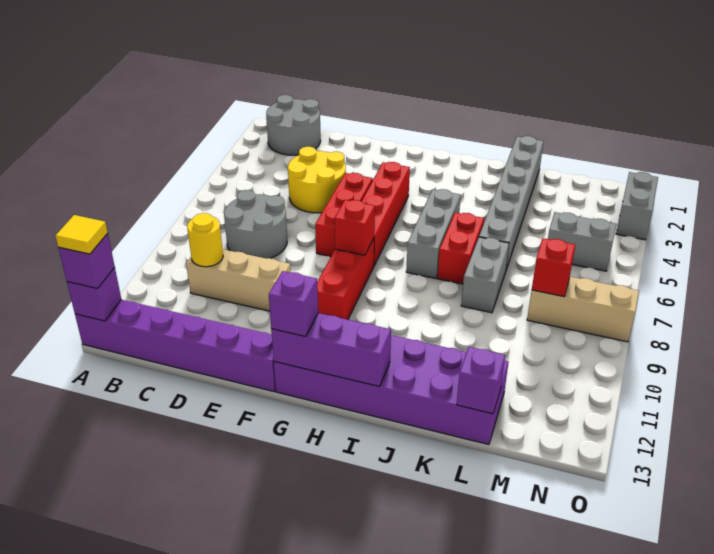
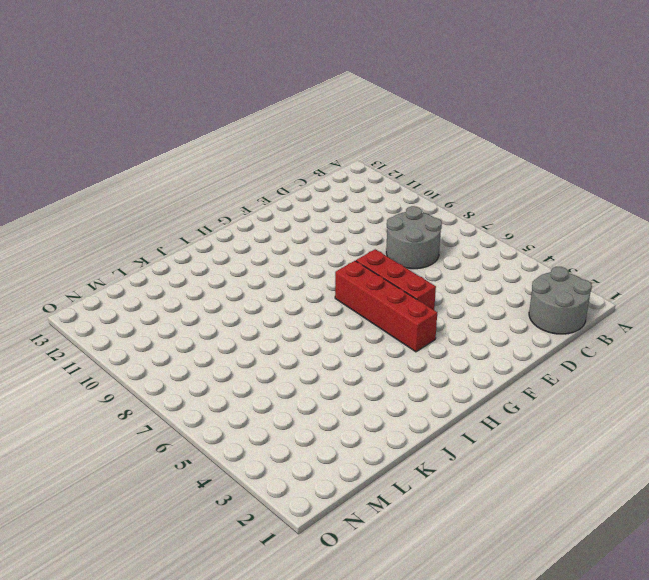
none -> purple 1x6 brick [75,300,276,392]
none -> tan 1x3 brick [186,249,291,311]
none -> yellow 2x2 round brick [288,147,346,213]

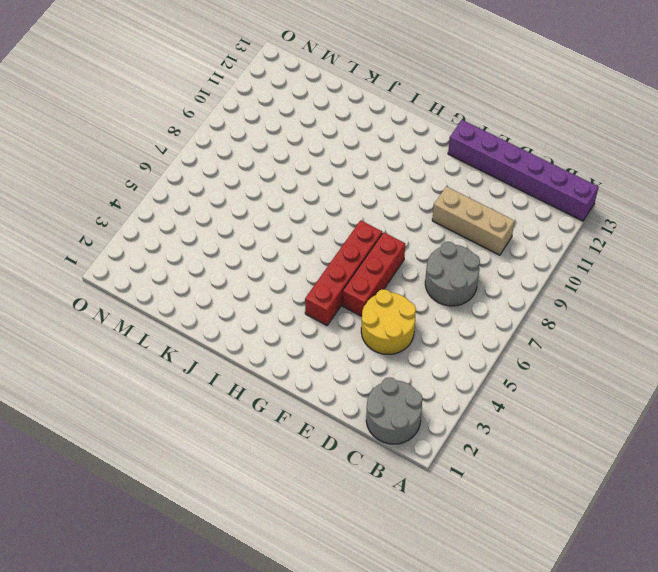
none -> red 1x3 brick [317,239,374,320]
none -> purple 2x6 brick [274,335,509,445]
none -> grey 1x3 brick [406,189,461,279]

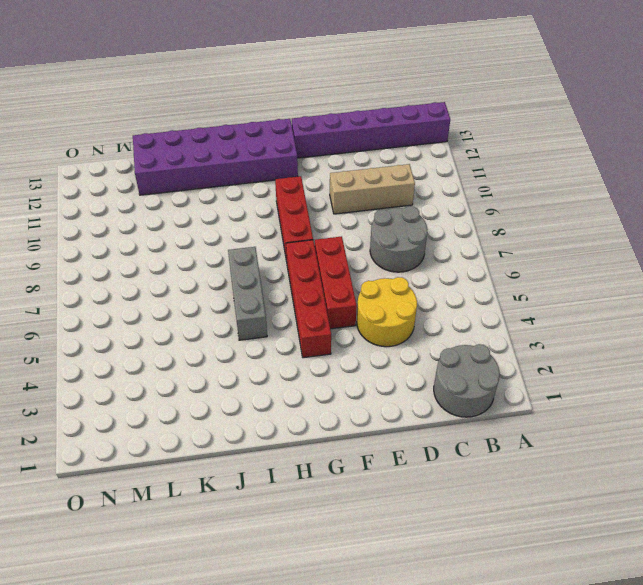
none -> red 1x2 brick [437,212,484,284]
none -> grey 1x6 brick [479,136,544,270]
none -> grey 1x2 brick [461,237,509,313]

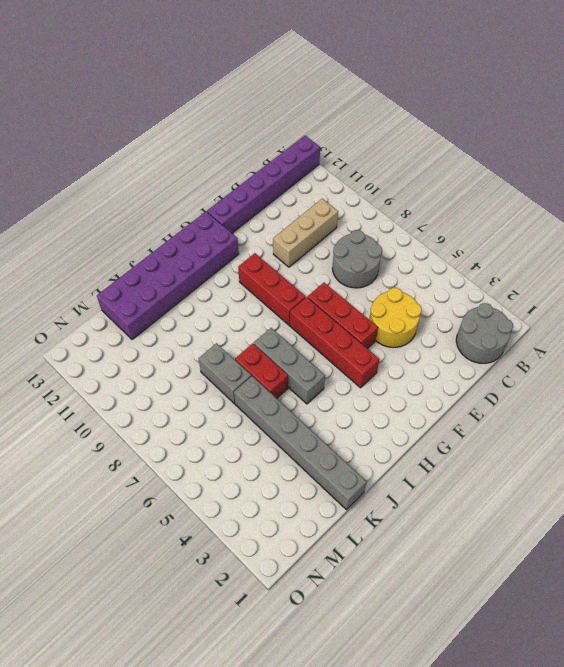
none -> grey 1x2 brick [548,212,617,271]
none -> tan 1x3 brick [527,277,639,342]
none -> grey 1x2 brick [616,172,658,240]

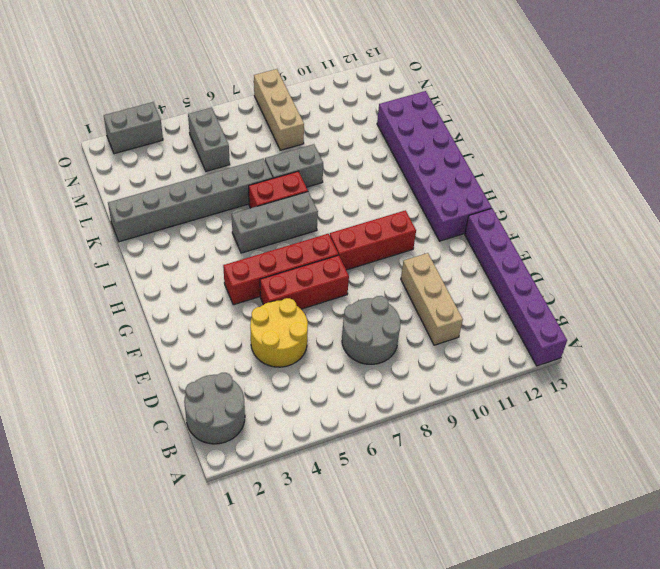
none -> purple 1x1 brick [67,268,121,321]
none -> yellow 1x1 round brick [187,213,223,267]
none -> red 1x1 brick [334,200,375,255]

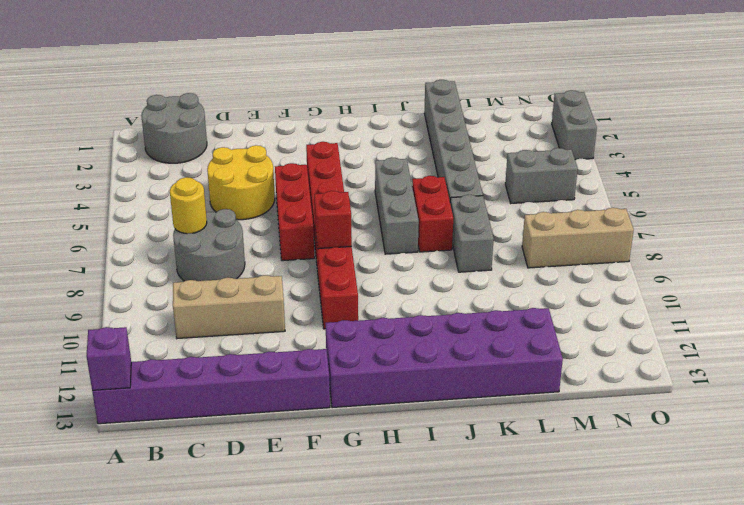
yellow 1x1 round brick [170,177,207,234] -> yellow 1x1 round brick moved to [187,213,223,267]
none -> purple 1x3 brick [271,313,391,386]
none -> purple 1x1 brick [457,347,505,414]
none -> red 1x1 brick [532,238,575,297]

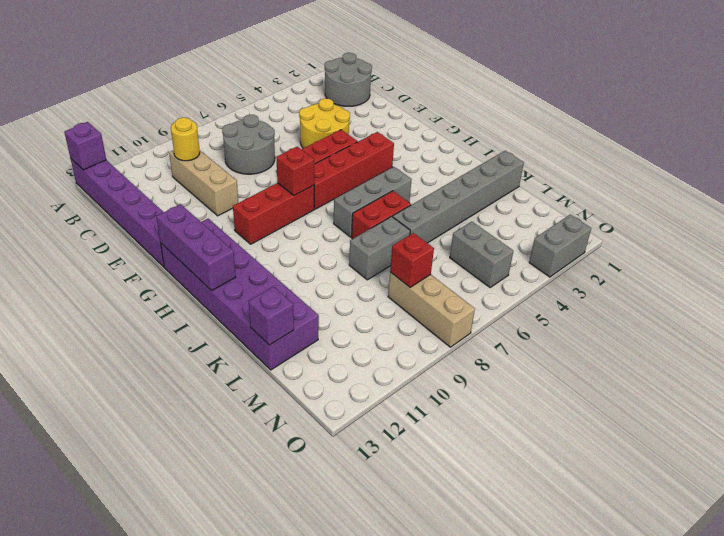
none -> purple 1x1 brick [58,233,115,289]
none -> purple 1x1 brick [269,271,318,336]
none -> yellow 1x1 tile [55,215,108,254]

